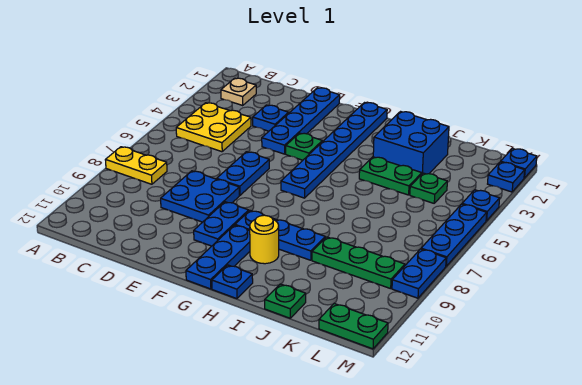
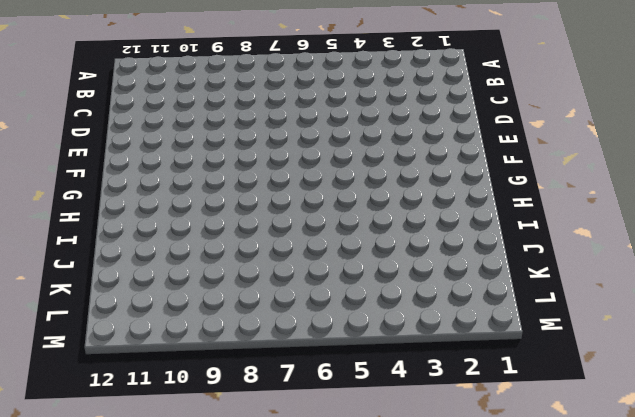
none -> yellow 1x2 plate [106,147,167,184]
none -> tan 1x1 plate [221,78,256,105]
none -> yellow 2x2 plate [176,103,251,152]

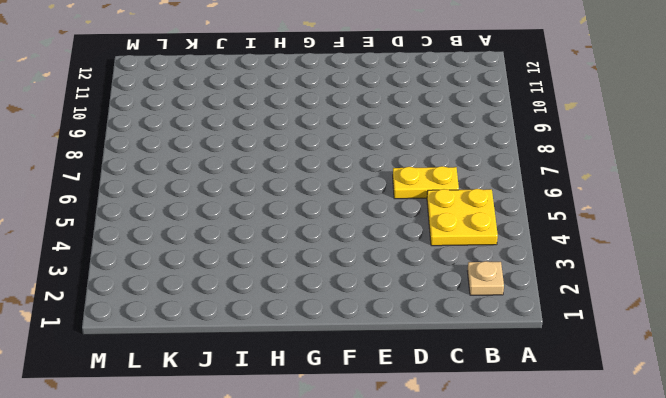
yellow 1x2 plate [393,166,459,199] -> yellow 1x2 plate moved to [106,147,167,184]
none -> blue 1x1 plate [253,105,289,131]
none -> blue 2x2 plate [161,171,239,222]
none -> blue 1x4 plate [262,88,340,154]

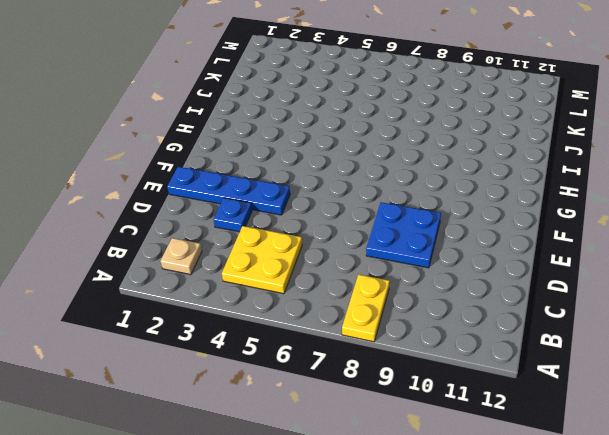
none -> blue 1x2 plate [217,152,269,195]
none -> green 1x1 plate [286,133,322,160]
none -> blue 1x2 plate [194,202,249,246]

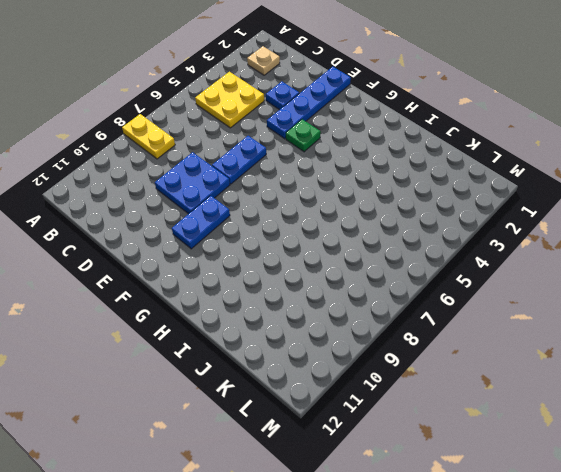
none -> blue 1x6 plate [281,103,387,198]
none -> blue 1x3 plate [235,211,325,260]
none -> blue 1x3 plate [186,225,250,289]

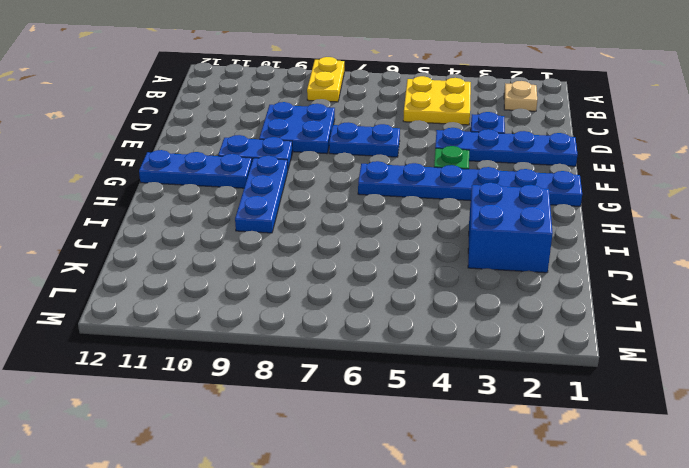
none -> yellow 1x1 round brick [250,215,279,264]
none -> blue 1x1 plate [212,265,253,299]
none -> green 1x2 plate [359,157,422,195]

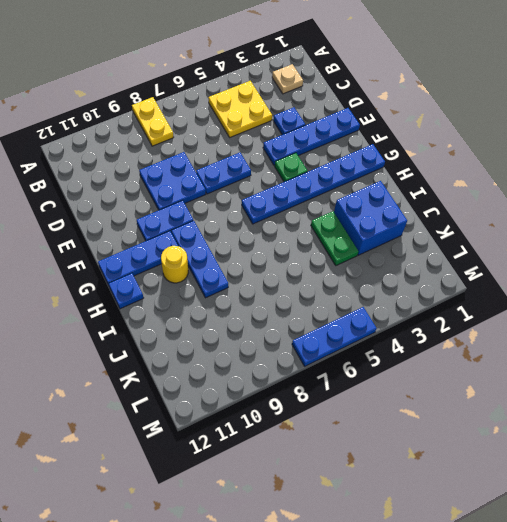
none -> green 1x3 plate [312,237,405,289]
none -> green 1x1 plate [265,284,306,318]
none -> green 1x1 plate [410,173,447,203]

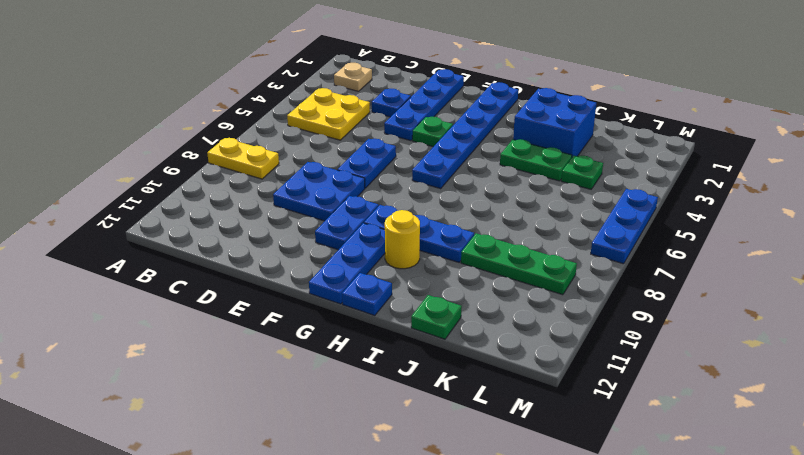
none -> green 1x2 plate [319,304,388,349]
none -> blue 1x1 plate [501,149,537,178]
none -> blue 1x1 plate [488,162,525,192]

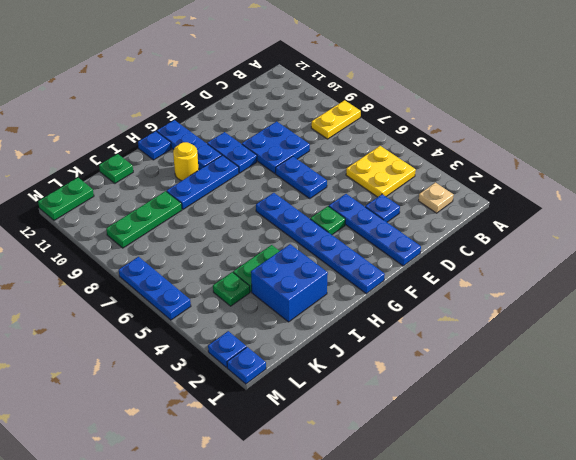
none -> blue 1x1 plate [462,190,500,221]
none -> blue 1x2 plate [392,249,446,298]

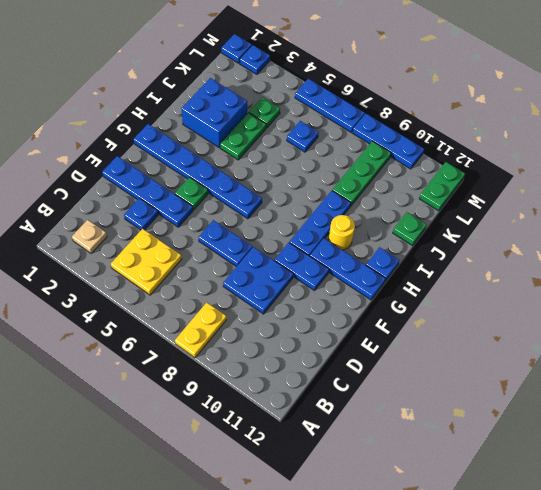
blue 1x1 plate [287,121,319,152] -> blue 1x1 plate moved to [462,190,500,221]
blue 1x3 plate [353,114,424,169] -> blue 1x2 plate [392,249,446,298]

